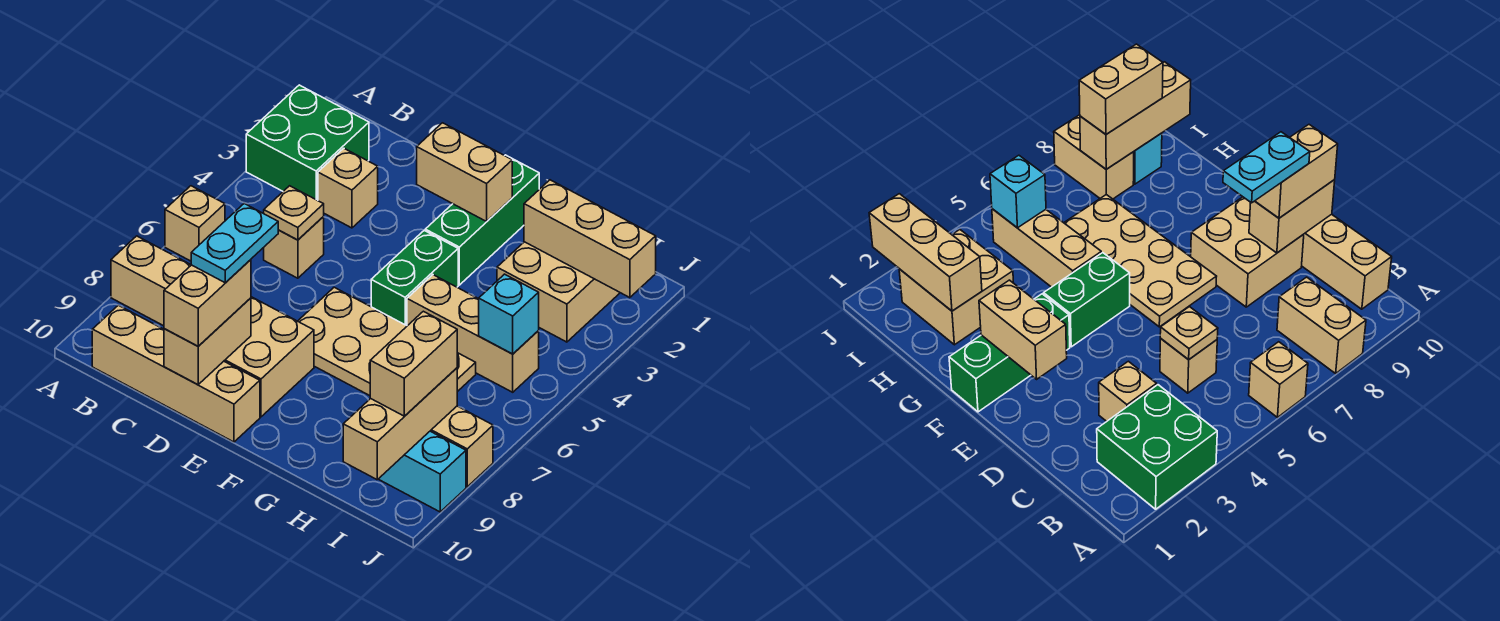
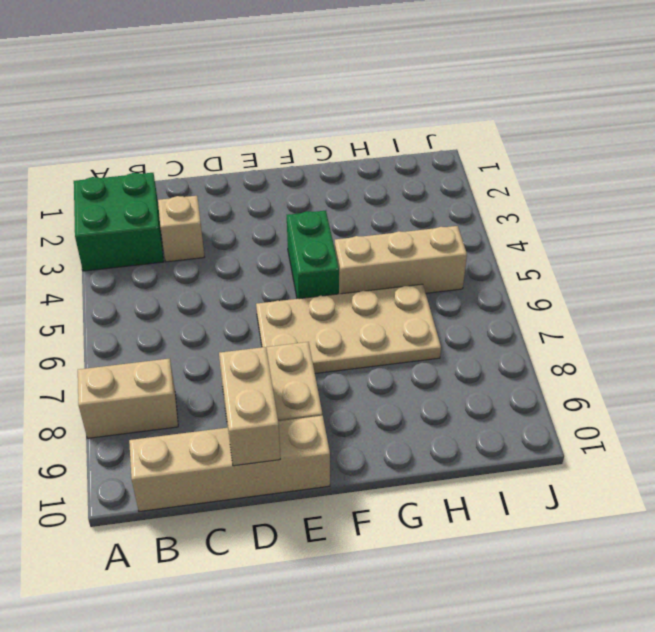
none -> tan 1x1 brick [165,186,225,261]
none -> tan 1x1 brick [264,217,324,278]
none -> green 1x3 brick [425,155,539,285]

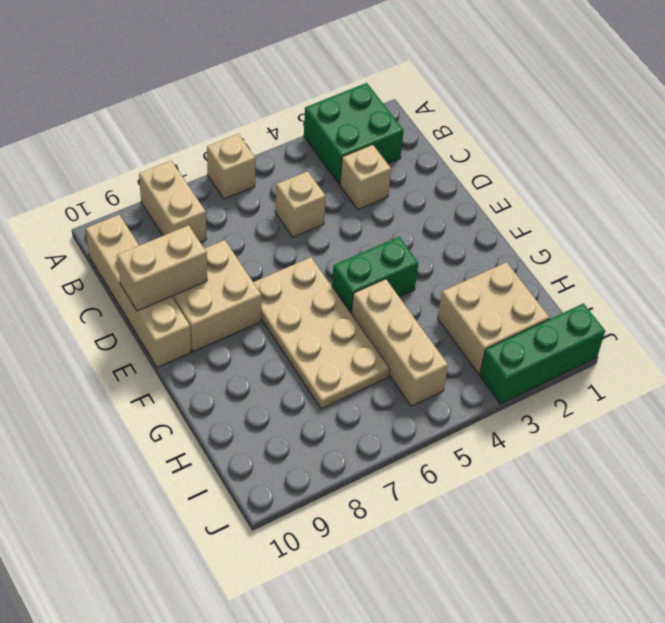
green 1x3 brick [480,303,605,404] -> green 1x3 brick moved to [425,155,539,285]
none -> tan 1x2 brick [431,406,493,487]
none -> cyan 1x2 brick [379,431,466,512]
none -> tan 1x1 plate [264,186,324,240]

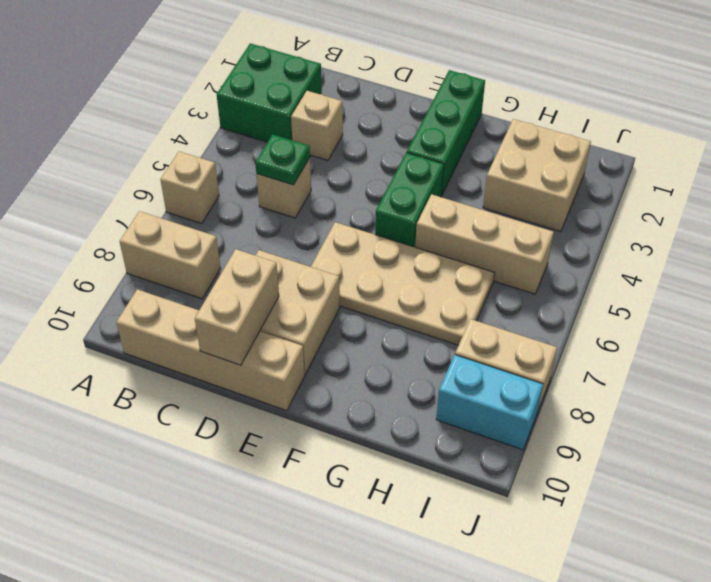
green 1x1 plate [255,134,310,185] -> tan 1x1 plate [264,186,324,240]
none -> tan 1x2 brick [417,123,512,221]
none -> tan 1x3 brick [524,180,656,298]
none -> cyan 1x1 brick [479,274,539,354]

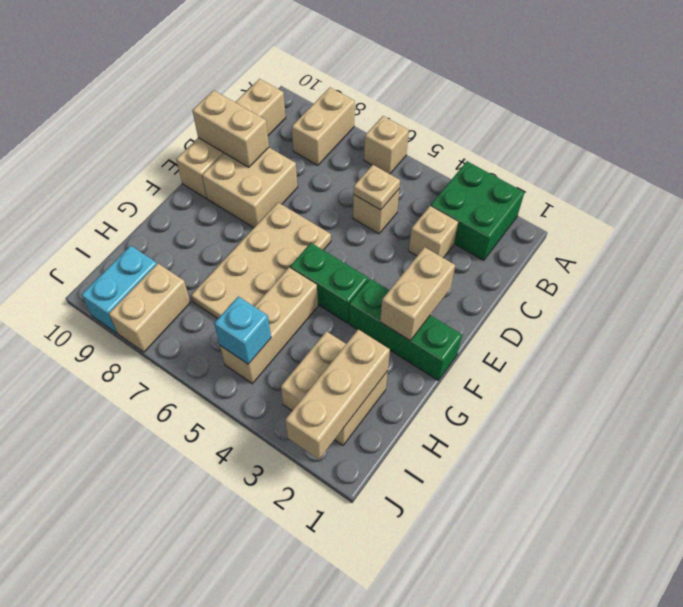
none -> tan 1x3 brick [343,368,457,479]
none -> tan 1x2 brick [164,260,251,346]
none -> tan 1x2 brick [370,311,457,416]

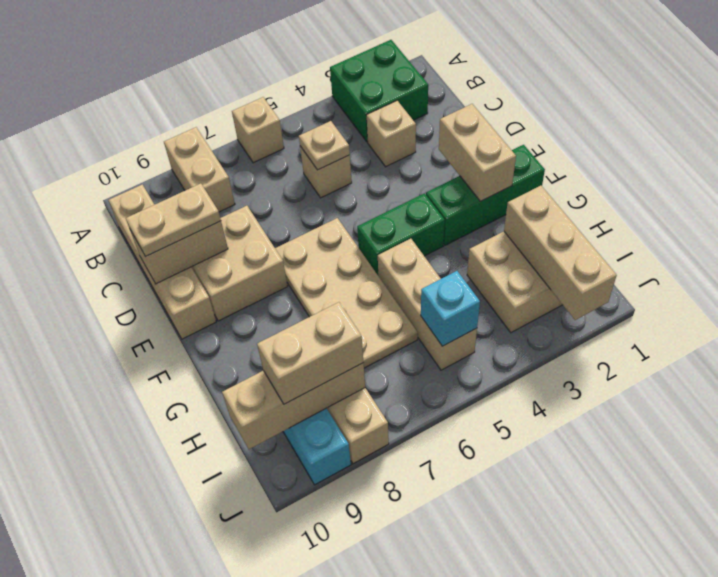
tan 1x2 plate [126,183,221,257] -> tan 1x2 brick [164,260,251,346]
none -> cyan 1x2 plate [191,204,278,283]

